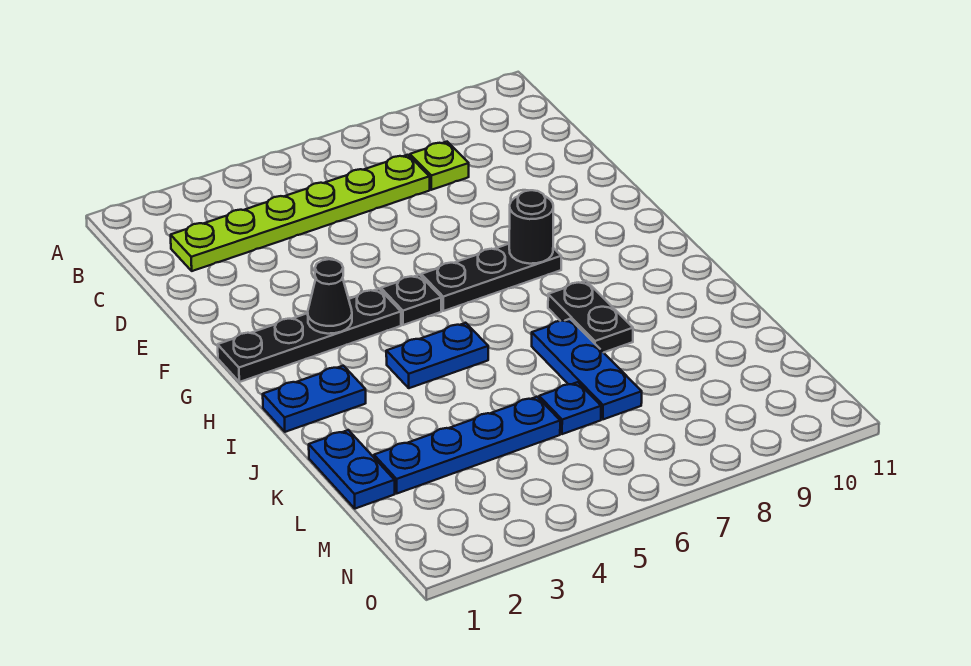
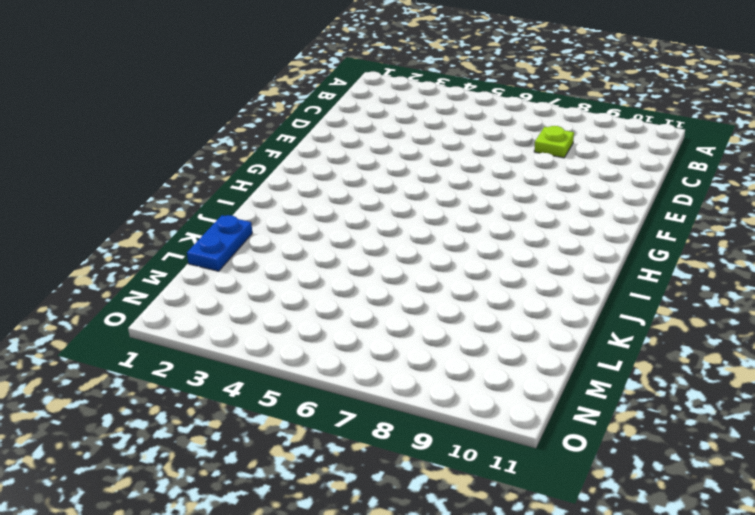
none -> lime 1x6 plate [171,155,430,271]
none -> black 1x4 plate [218,289,401,382]
none -> black 1x1 plate [381,275,441,325]

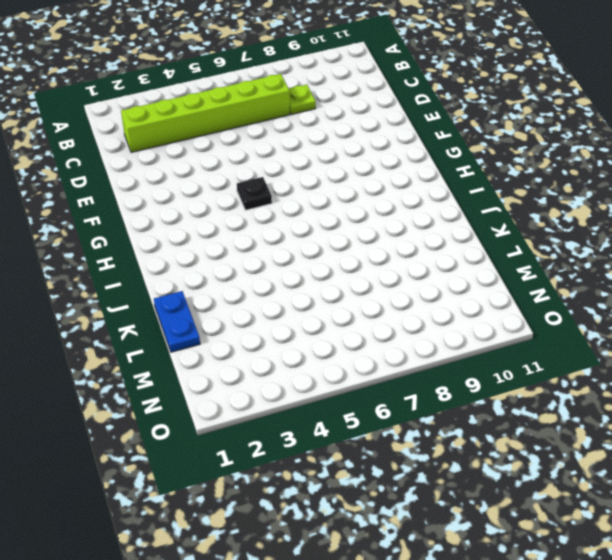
lime 1x6 brick [121,74,290,153] -> lime 1x6 plate [171,155,430,271]
none -> black 1x4 plate [218,289,401,382]
none -> black 1x3 plate [421,244,561,311]
none -> blue 1x2 plate [263,366,366,432]

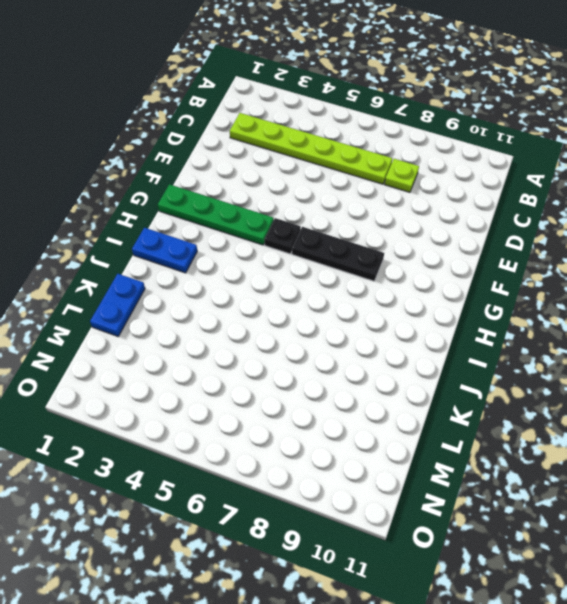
green 1x4 plate [158,184,274,245] -> black 1x4 plate [218,289,401,382]
none -> blue 1x2 plate [386,323,488,388]
none -> black 1x2 plate [548,281,633,353]
none -> blue 1x3 plate [532,319,642,419]

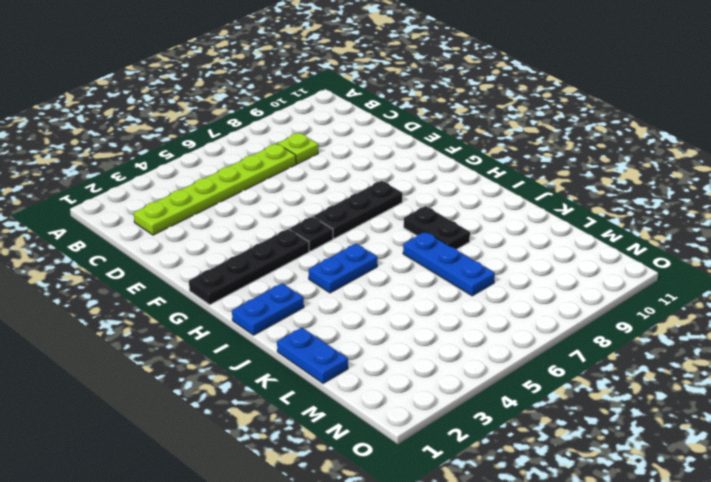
none -> blue 1x4 plate [374,397,560,493]
none -> blue 1x1 plate [539,382,601,434]
none -> black 1x1 cone [308,259,352,334]

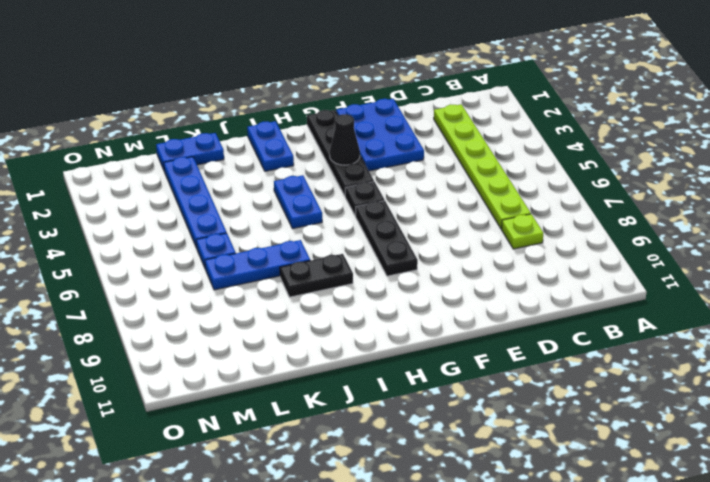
blue 2x3 plate [336,99,424,171] -> none
none -> black 1x1 round brick [509,190,553,264]

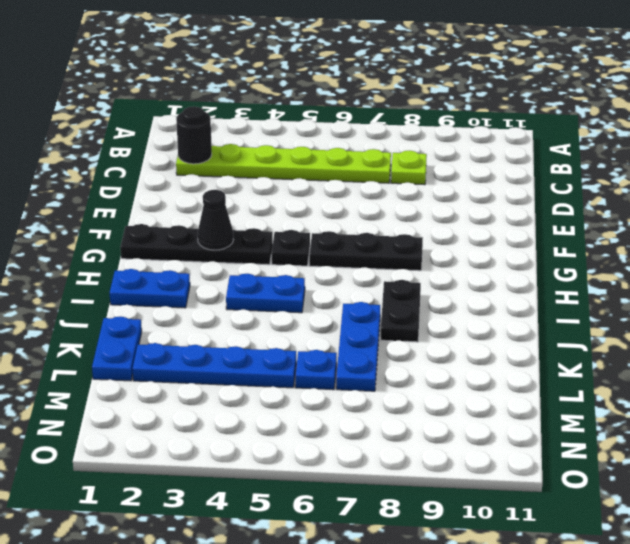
black 1x1 round brick [176,106,212,164] -> black 1x1 round brick moved to [509,190,553,264]

